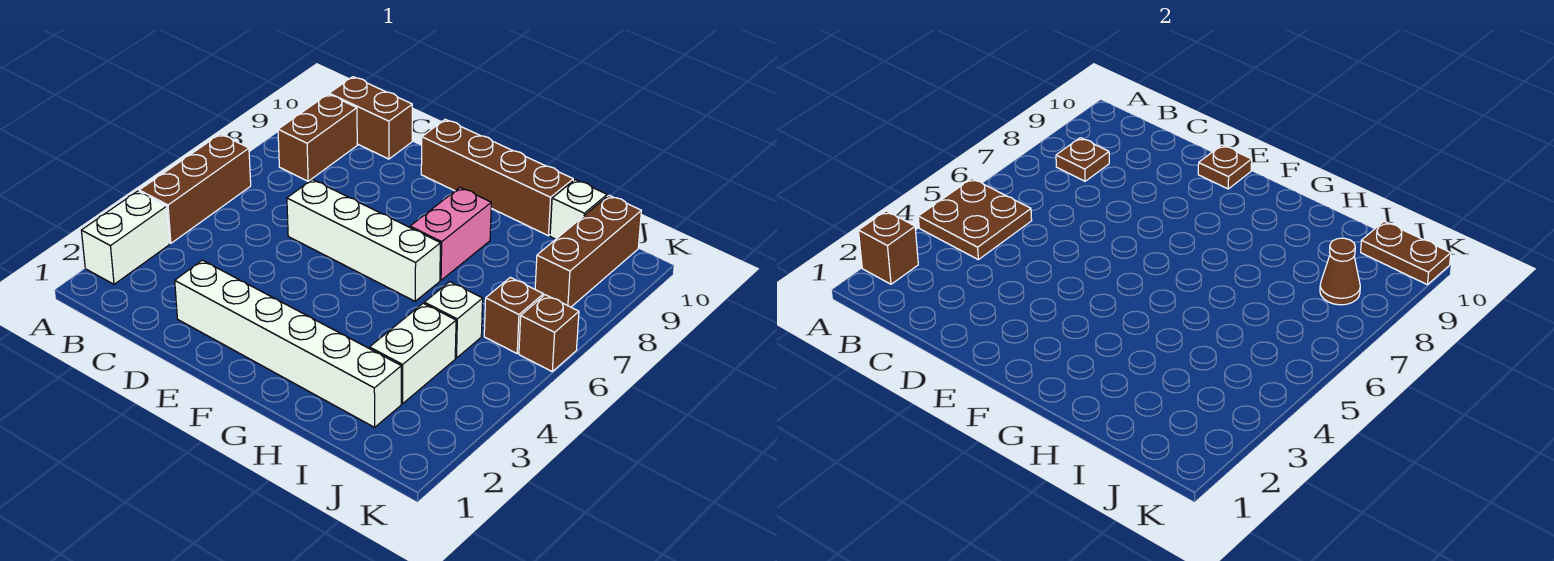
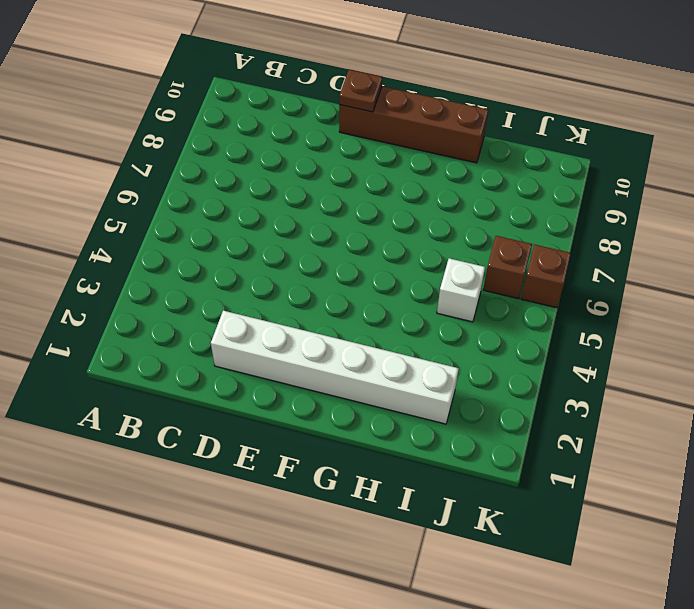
none -> white 1x2 brick [81,191,170,284]
none -> brown 1x3 brick [139,134,251,243]
none -> brown 1x2 brick [278,94,357,181]

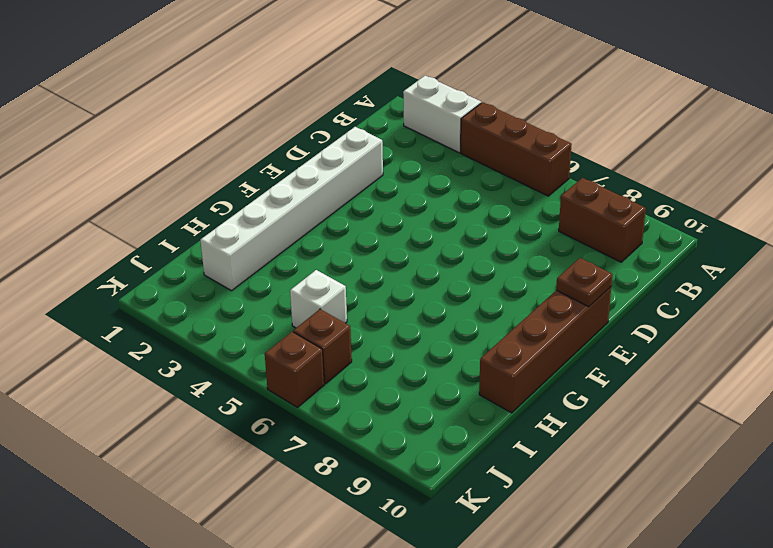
none -> brown 1x2 brick [329,77,412,159]
none -> white 1x4 brick [287,179,440,301]
none -> pink 1x2 brick [410,187,491,280]

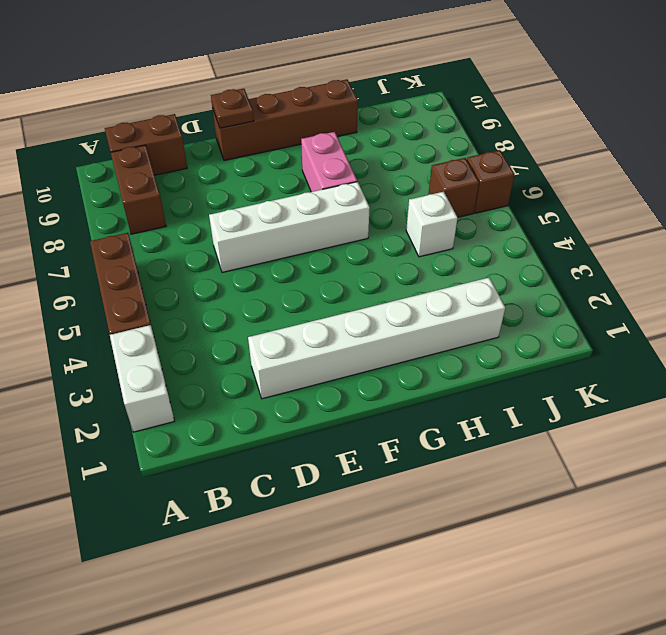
none -> white 1x2 brick [370,303,456,404]
none -> white 1x1 brick [550,180,607,239]
none -> brown 1x3 brick [535,195,641,307]

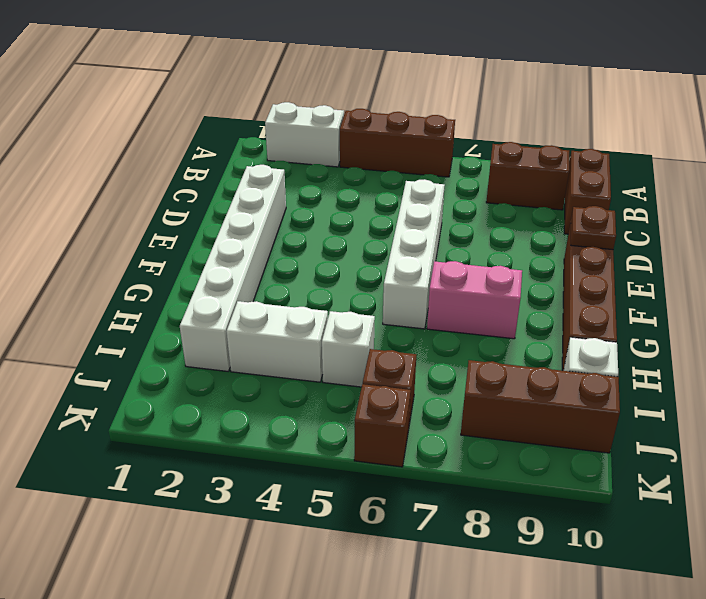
none -> brown 1x1 brick [858,211,918,284]
none -> brown 2x2 plate [918,179,1032,260]
none -> brown 1x1 plate [1056,138,1109,181]

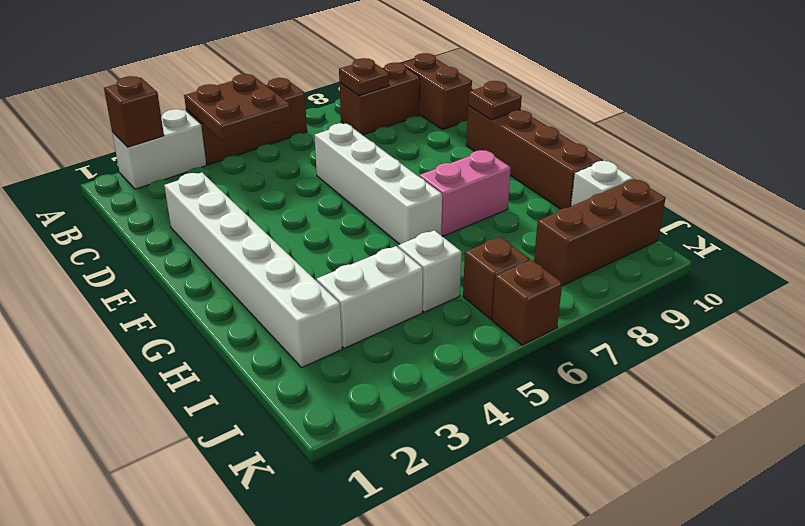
none -> brown 1x1 cone [1320,238,1360,305]
none -> brown 1x2 plate [1361,221,1451,285]

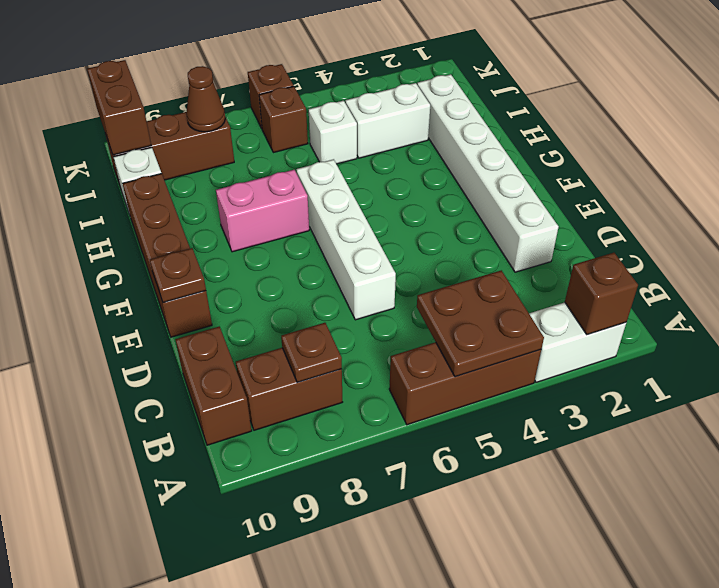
brown 1x2 brick [87,60,151,155] -> brown 1x2 plate [1361,221,1451,285]

